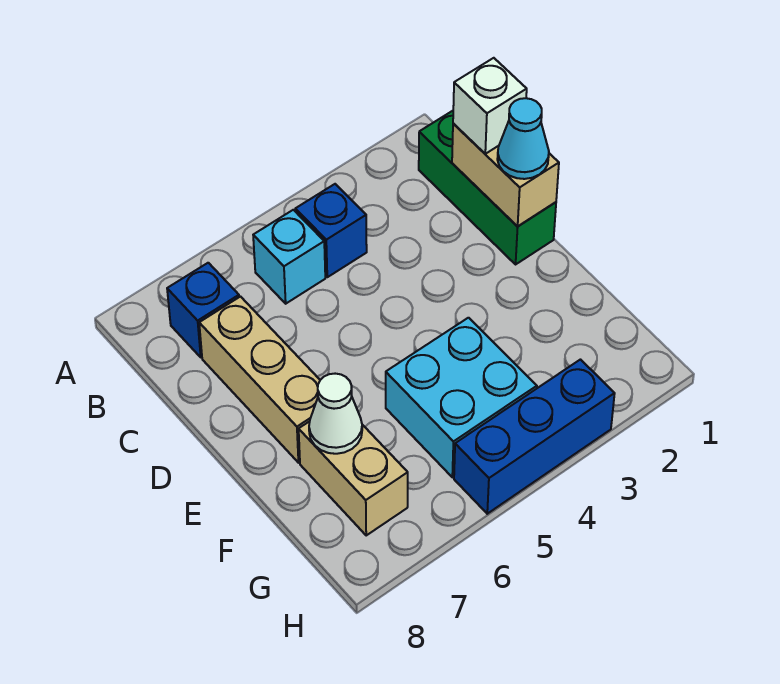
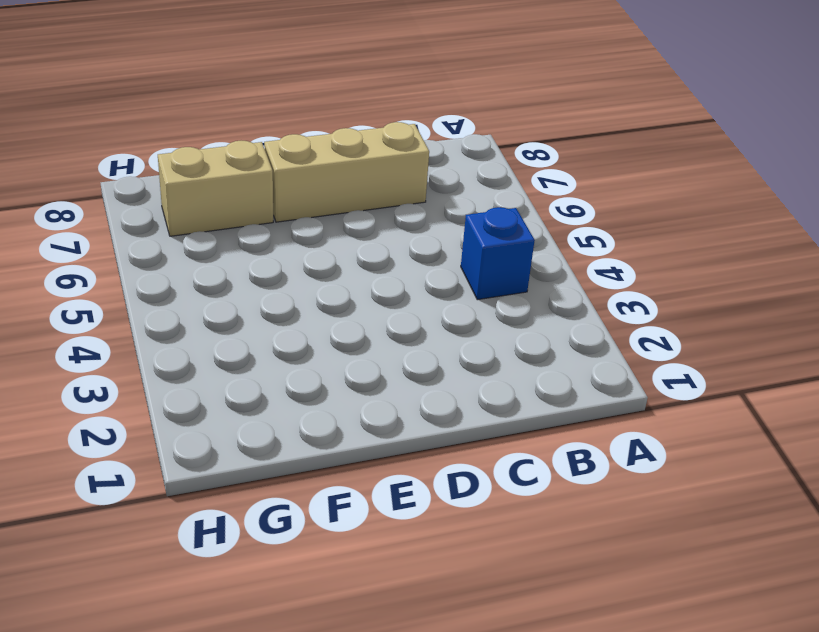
none -> green 1x3 brick [419,111,556,264]
none -> cyan 1x1 brick [253,210,325,304]
none -> blue 1x1 brick [167,263,239,357]

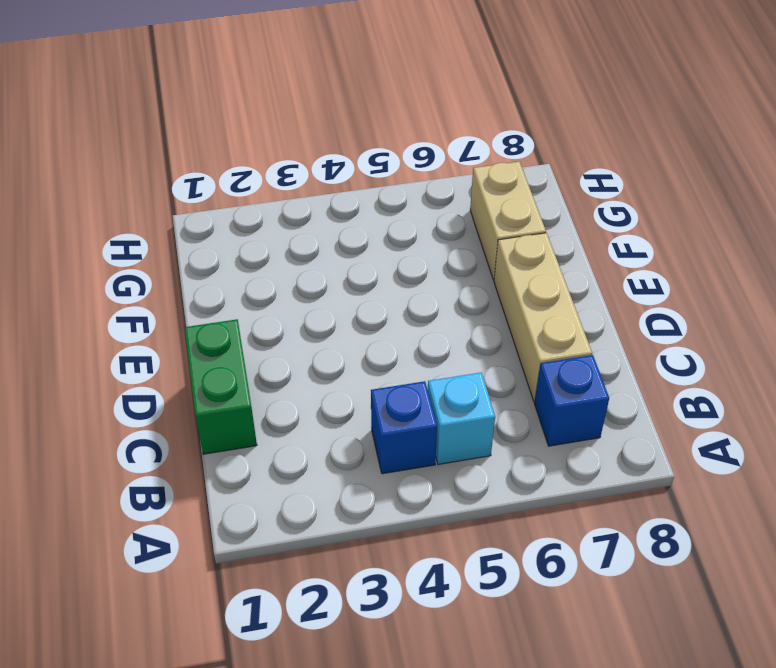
green 1x2 brick [185,319,257,454] -> green 1x3 brick [419,111,556,264]
none -> cyan 2x2 brick [386,318,537,477]
none -> blue 1x3 brick [454,360,615,514]
none -> tan 1x2 brick [452,123,559,227]

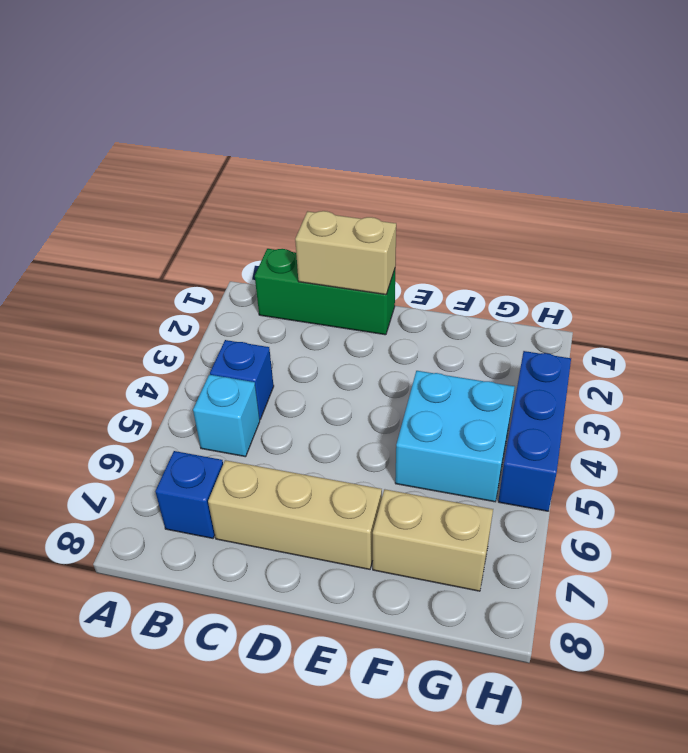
none -> white 1x1 cone [309,374,362,454]
none -> white 1x1 brick [453,58,527,154]
none -> cyan 1x1 cone [497,98,549,179]

